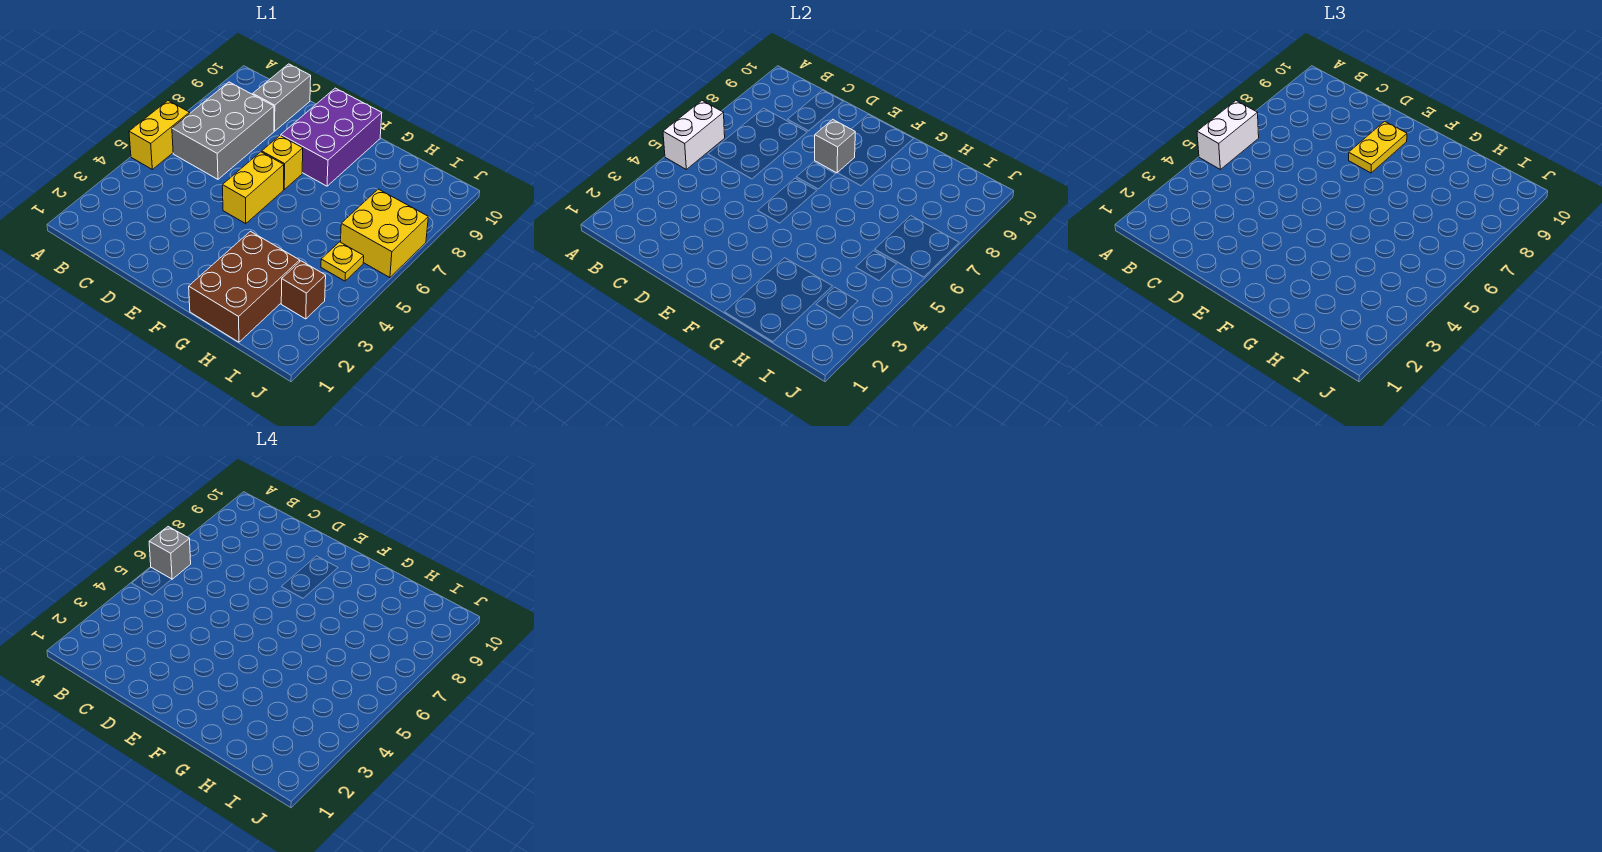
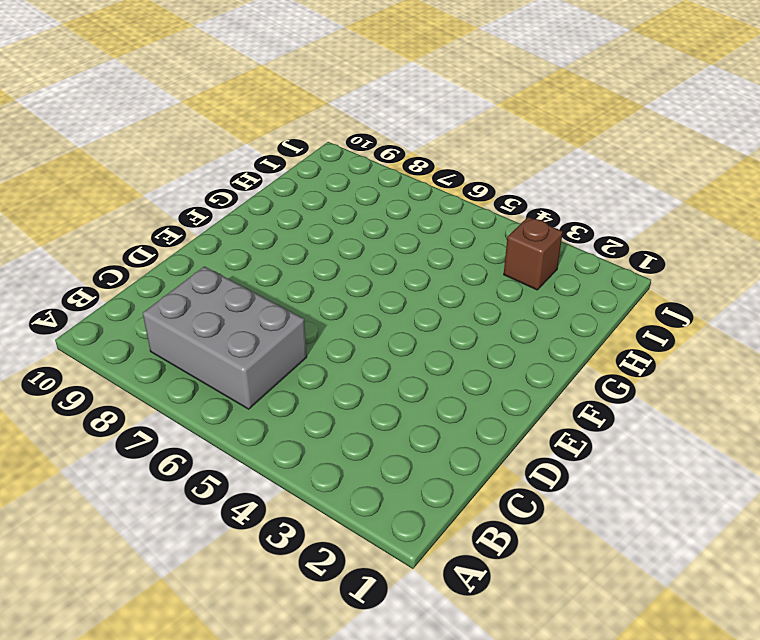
none -> yellow 1x2 brick [129,101,190,169]
none -> grey 1x2 brick [253,64,311,131]
none -> yellow 1x2 brick [222,152,284,224]

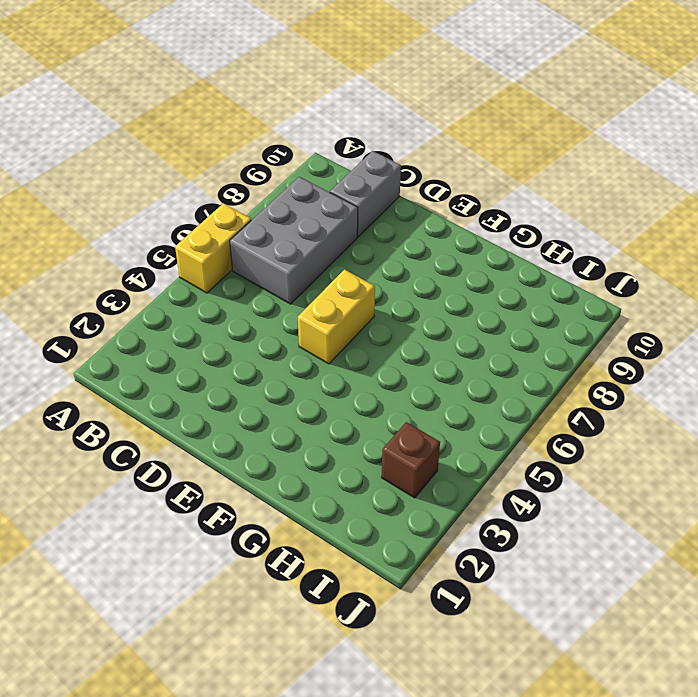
none -> yellow 1x1 brick [262,136,303,189]
none -> purple 2x3 brick [281,88,382,186]
none -> brown 2x3 brick [189,231,300,342]

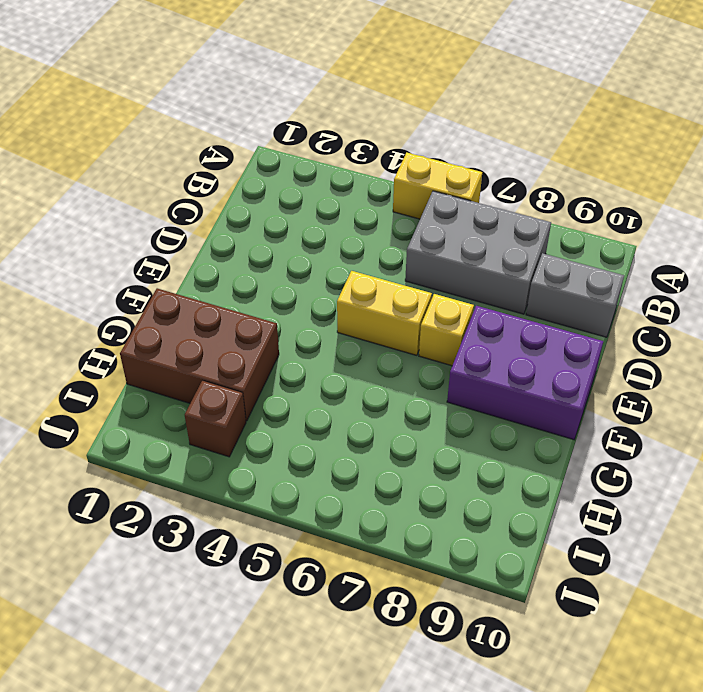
none -> yellow 1x1 plate [321,242,364,281]
none -> yellow 2x2 brick [340,189,428,278]
none -> white 1x2 brick [663,101,725,169]

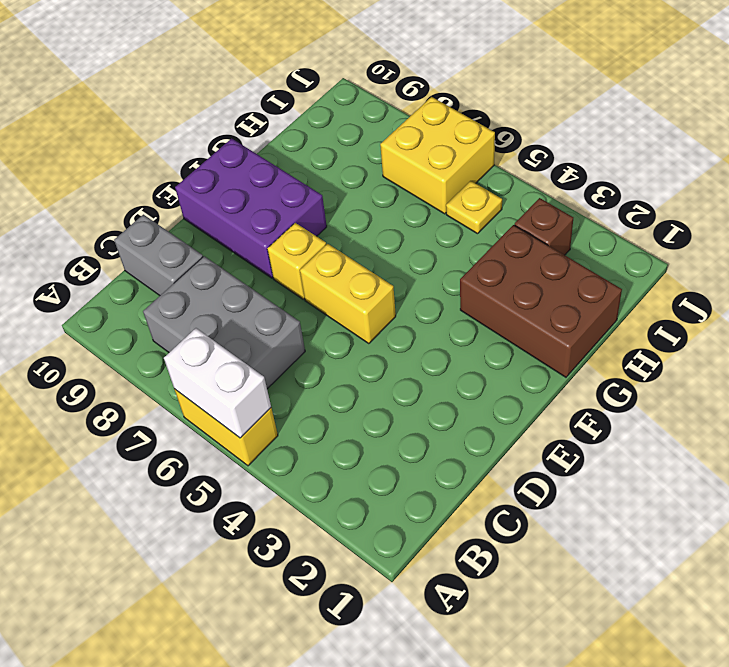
none -> grey 1x1 brick [815,119,855,173]
none -> white 1x2 brick [1197,101,1259,169]
none -> yellow 1x2 plate [1349,121,1407,173]

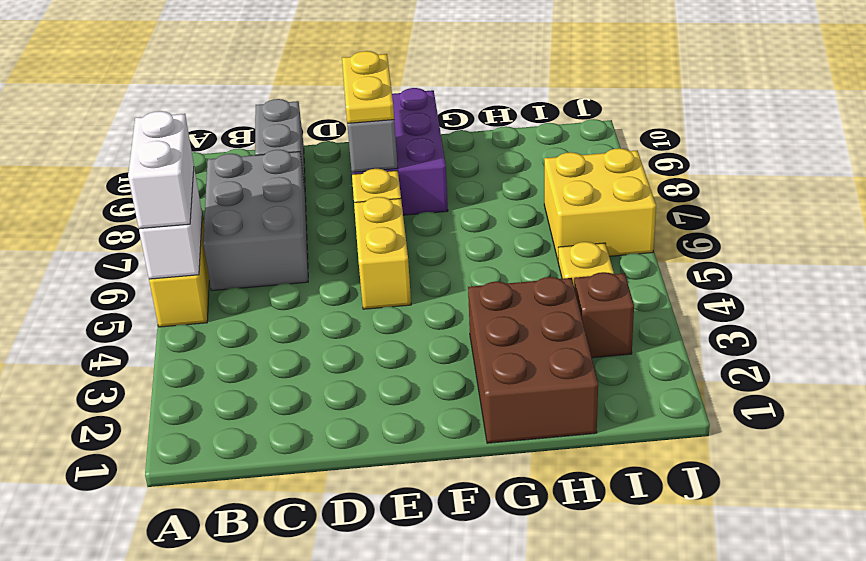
none -> grey 1x1 brick [149,527,191,579]

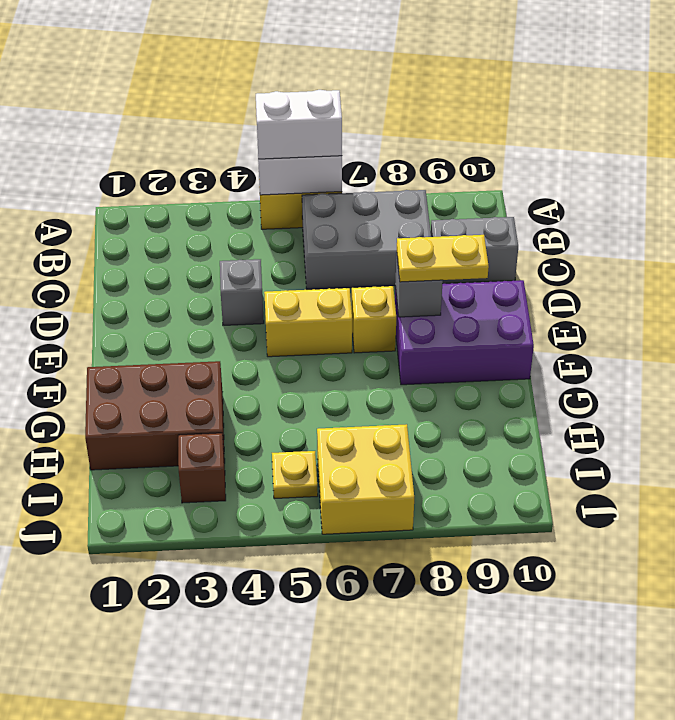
grey 1x1 brick [220,259,264,325] -> grey 1x1 brick moved to [149,527,191,579]

